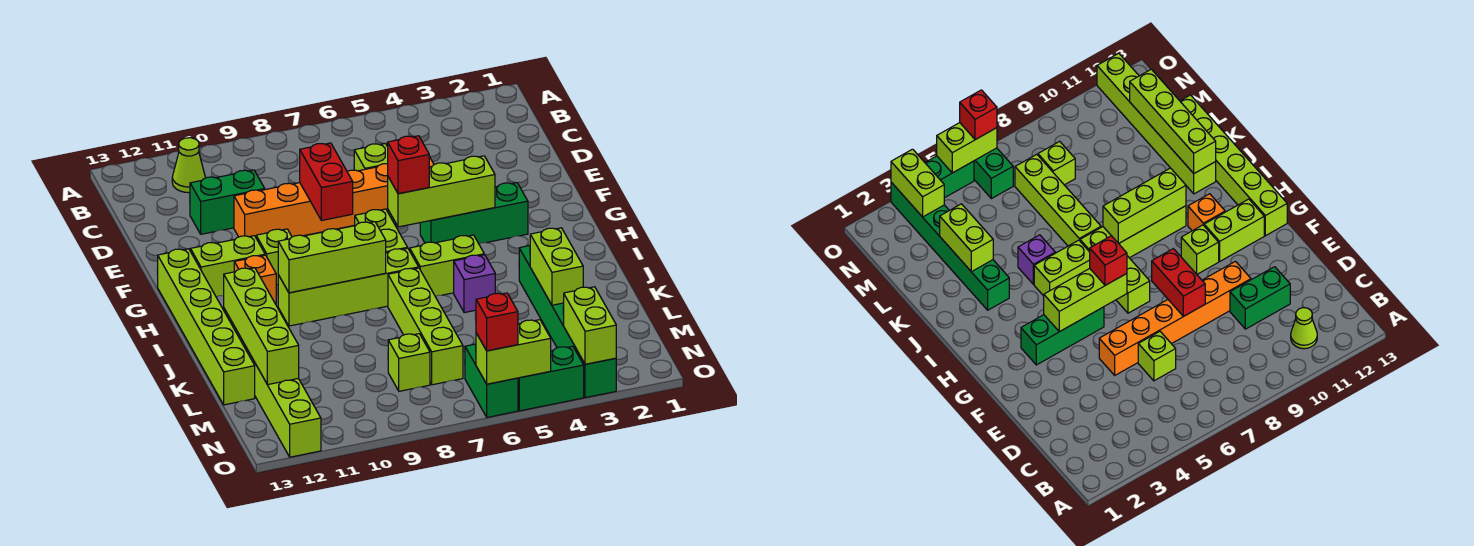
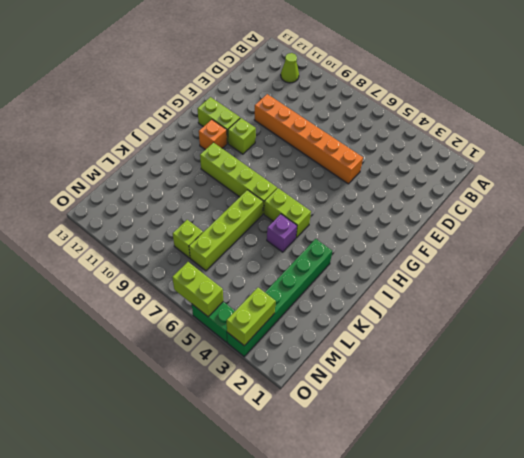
none -> lime 1x1 brick [354,143,388,171]
none -> green 1x2 brick [190,170,265,234]
none -> green 1x3 brick [420,183,528,244]

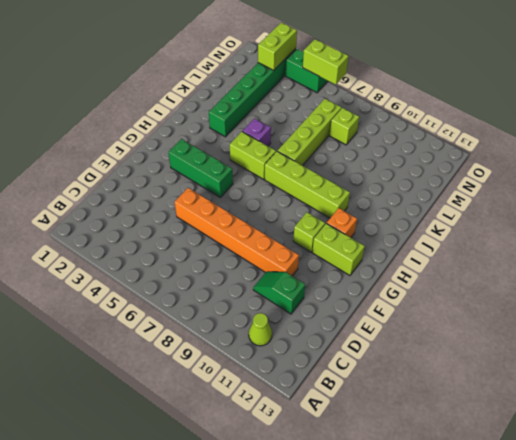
green 1x2 slope [253,272,305,314] -> green 1x2 brick [190,170,265,234]
none -> lime 1x1 brick [354,143,388,171]
none -> lime 1x2 brick [355,209,408,253]
none -> lime 1x6 brick [157,249,255,405]

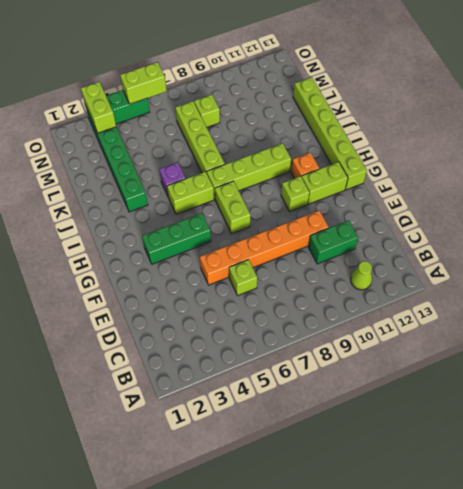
none -> lime 1x6 brick [224,309,321,457]
none -> green 1x2 brick [465,344,518,417]
none -> red 1x2 brick [300,143,353,221]

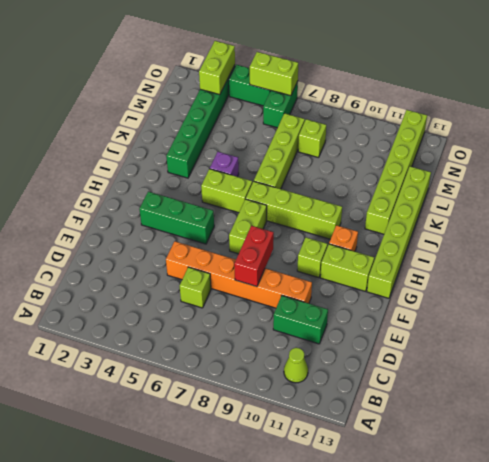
none -> lime 1x3 brick [388,156,495,227]
none -> lime 1x3 brick [278,222,386,293]
none -> lime 1x4 brick [224,268,299,385]

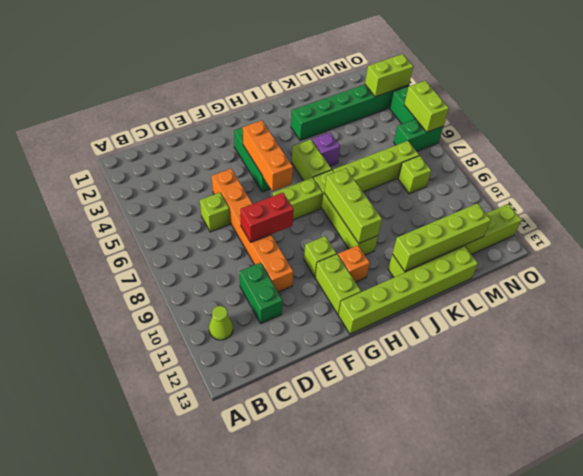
orange 1x3 brick [243,120,293,191] -> lime 1x3 brick [388,156,495,227]
none -> lime 1x2 brick [530,228,583,305]
none -> red 1x1 brick [388,136,430,194]
none -> red 1x1 brick [476,293,518,351]

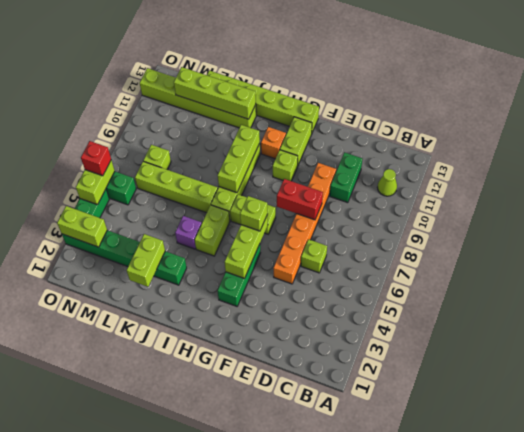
lime 1x1 brick [240,196,268,231] -> red 1x1 brick [388,136,430,194]
lime 1x2 brick [127,234,165,287] -> lime 1x2 brick turned to [530,228,583,305]

